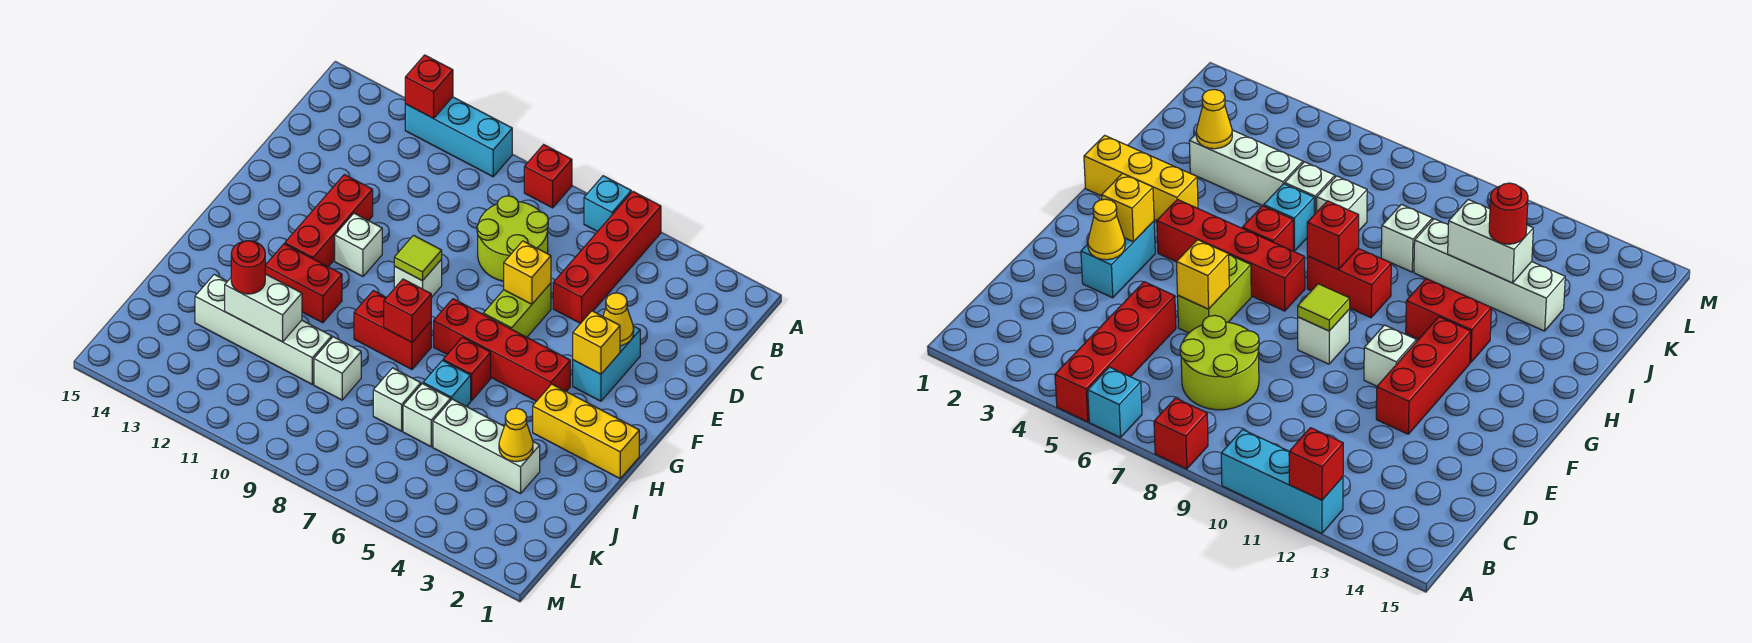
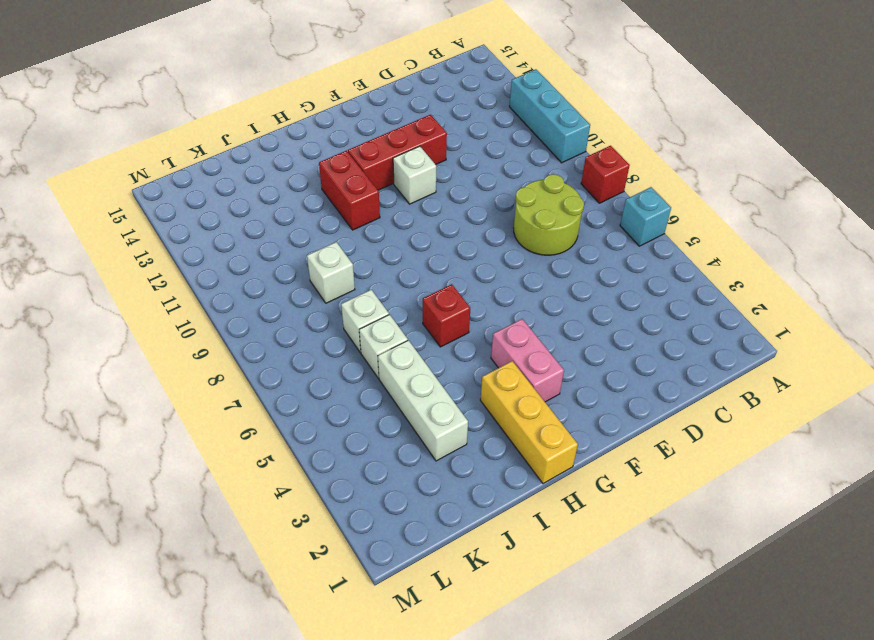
pink 1x2 brick [491,319,564,402] -> red 1x4 brick [434,299,570,401]
none -> red 1x4 brick [553,192,661,324]
none -> cyan 1x2 brick [573,326,640,401]
none -> lime 1x2 brick [483,283,551,337]
none -> white 1x1 brick [394,259,442,298]

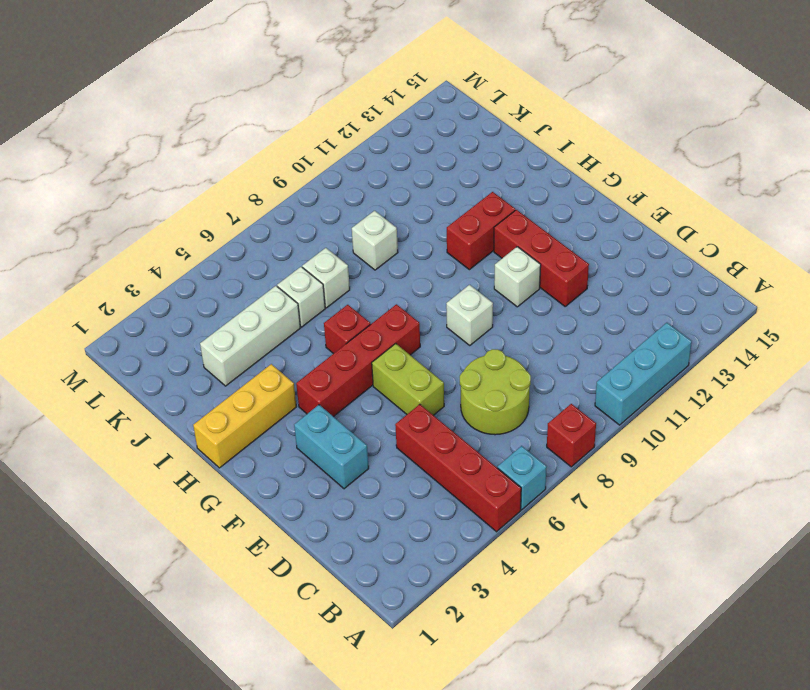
none -> red 1x2 brick [354,291,431,369]
none -> cyan 1x1 brick [423,360,471,407]
none -> white 1x4 brick [195,274,332,384]
none -> red 1x1 brick [405,55,453,118]

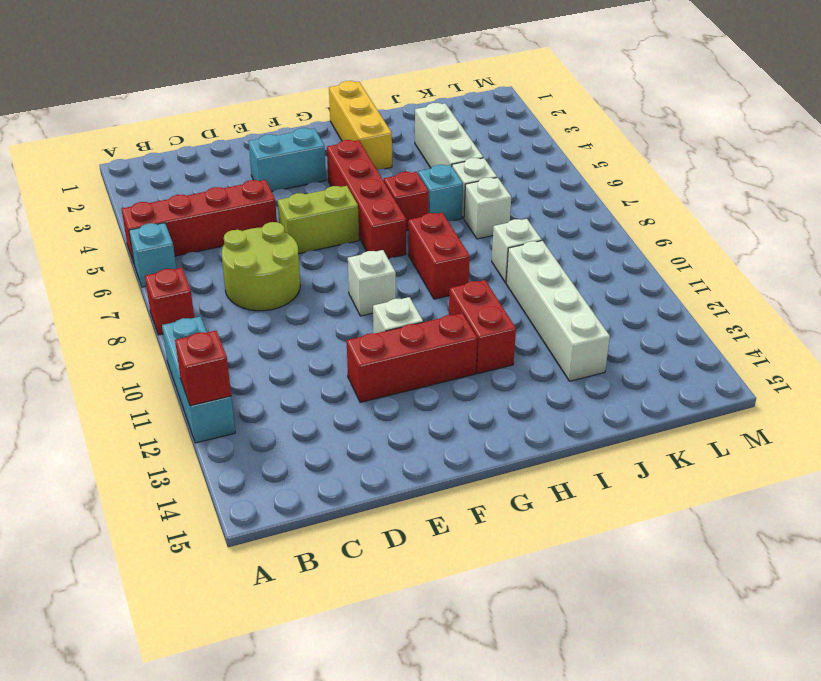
none -> yellow 1x1 cone [603,293,634,346]
none -> yellow 1x1 brick [504,241,551,304]
none -> yellow 1x1 brick [573,311,620,374]
none -> lime 1x1 tile [394,235,442,281]

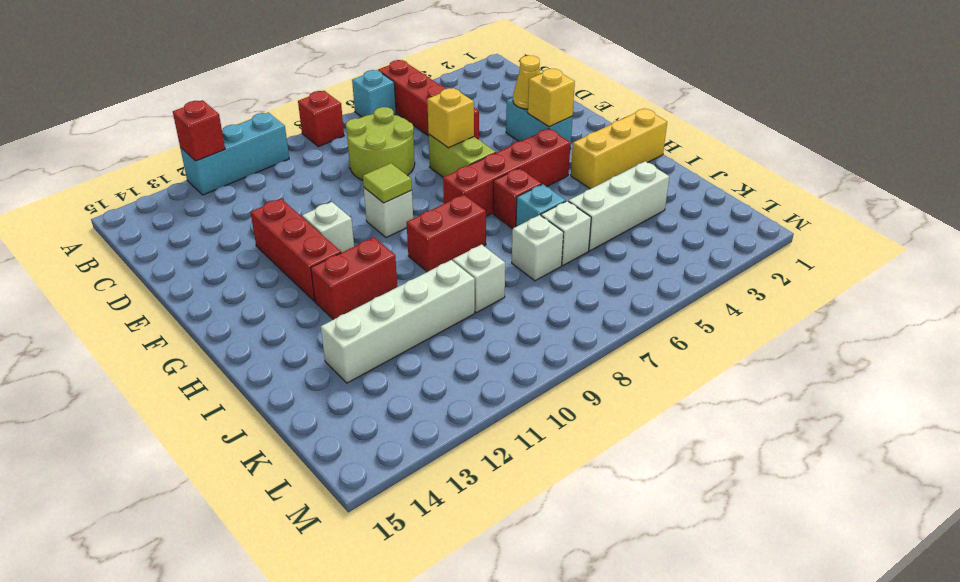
none -> red 1x1 brick [384,279,431,342]
none -> yellow 1x1 cone [499,408,533,462]
none -> white 1x2 brick [225,274,302,342]
none -> red 1x1 round brick [231,241,265,294]

